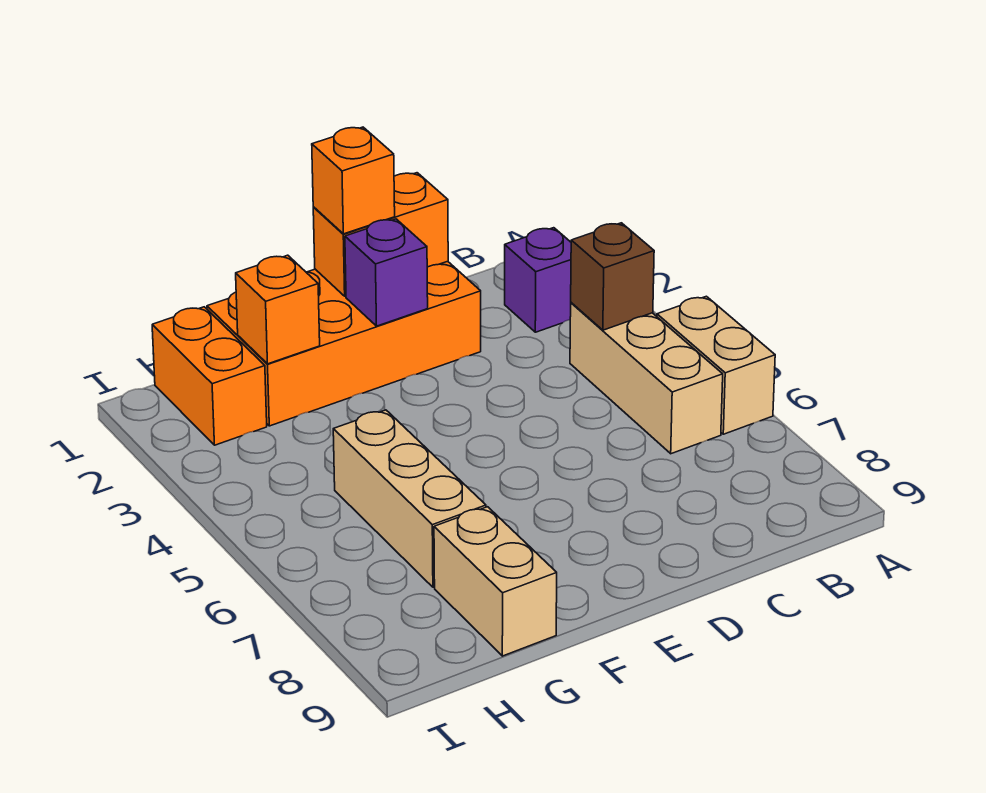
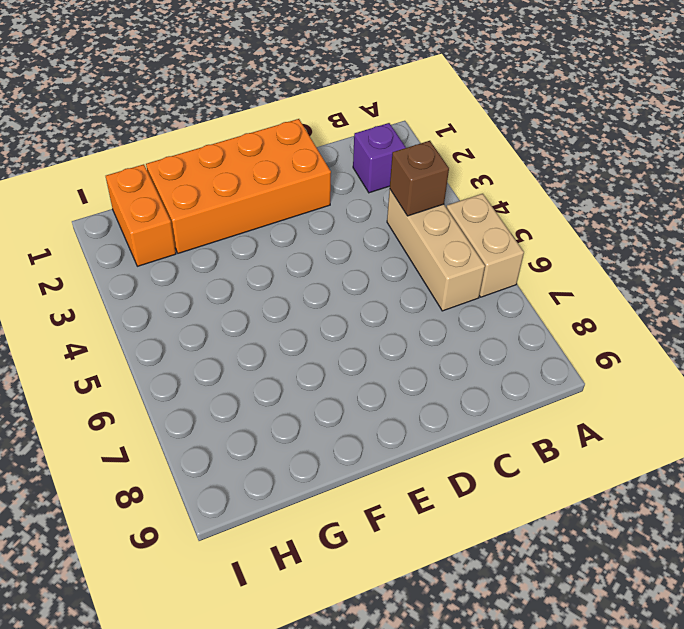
none -> tan 1x3 brick [333,410,486,587]
none -> tan 1x2 brick [434,507,557,656]
none -> orange 1x2 brick [313,173,448,296]

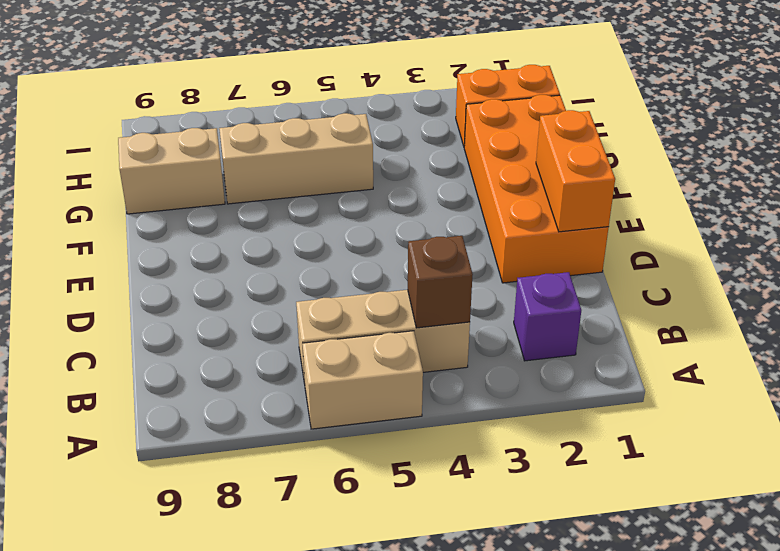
none -> purple 1x1 brick [345,219,428,326]
none -> orange 1x1 brick [236,255,320,364]
none -> orange 1x1 brick [312,127,395,234]

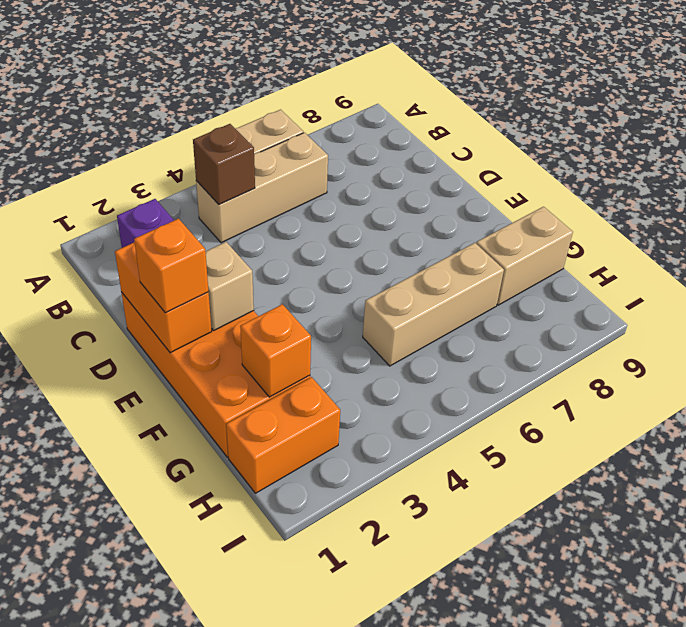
tan 1x1 brick [206,242,254,330] -> purple 1x1 brick [345,219,428,326]

